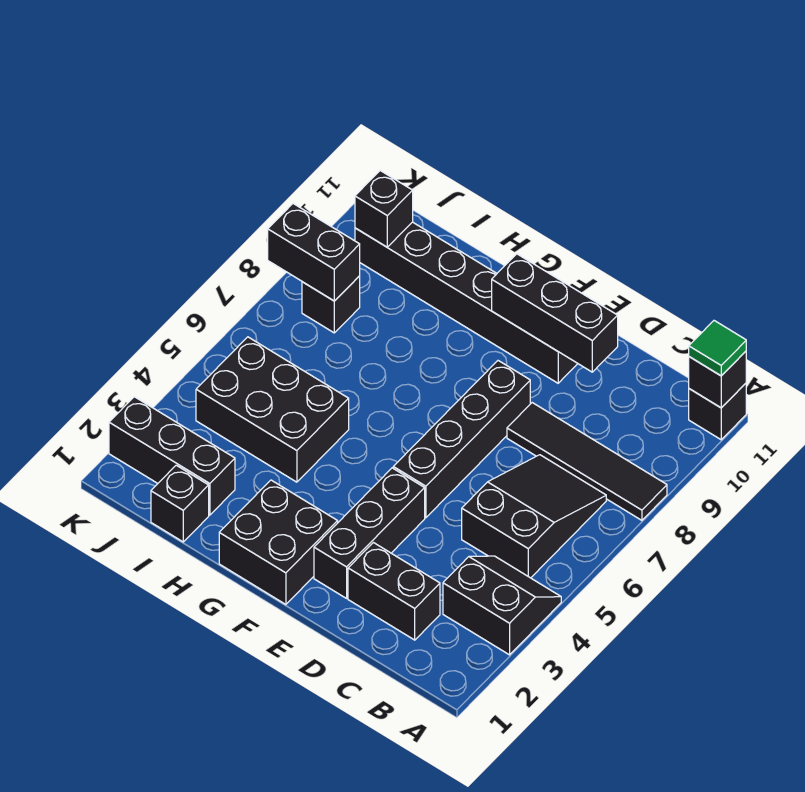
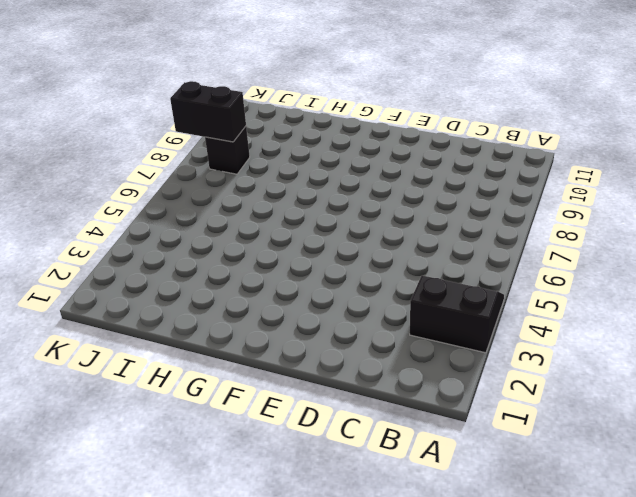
none -> black 1x4 tile [507,403,667,520]
none -> black 1x1 brick [689,383,746,440]
none -> black 2x3 slope [462,455,606,578]

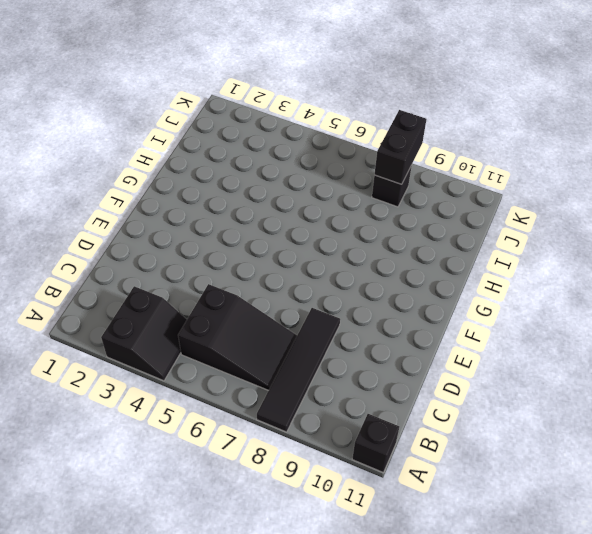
none -> black 1x2 brick [348,543,440,640]
none -> black 1x3 brick [314,468,425,598]
none -> black 1x4 brick [393,361,530,518]

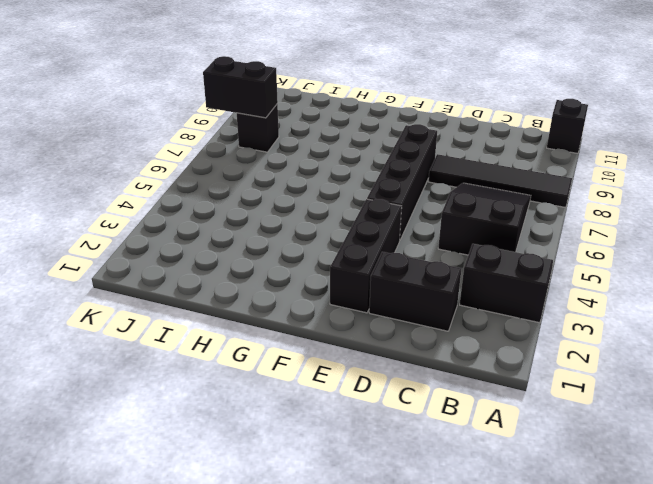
none -> black 1x6 brick [355,222,578,383]
none -> black 2x2 brick [219,480,338,604]
none -> black 2x3 brick [196,337,349,482]

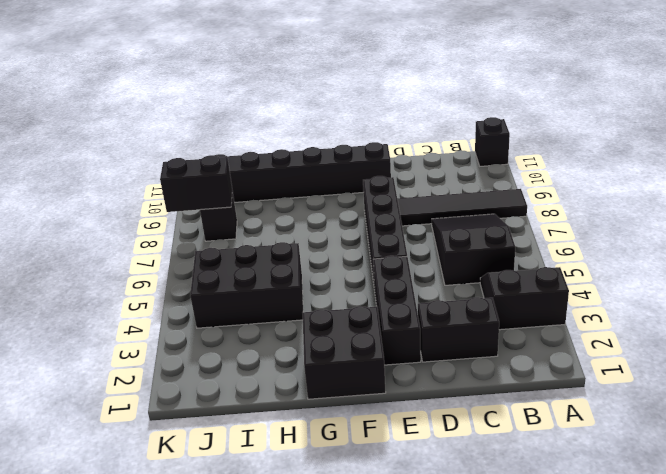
none -> black 1x1 brick [151,465,209,542]
none -> black 1x3 brick [109,397,235,515]
none -> black 1x1 brick [689,351,746,408]

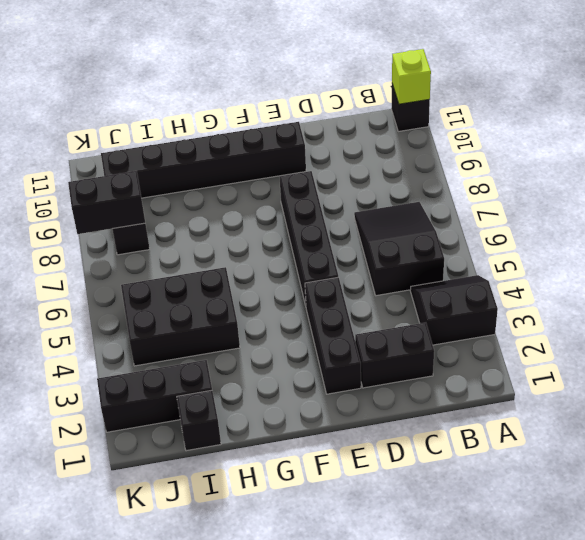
lime 1x1 brick [392,49,431,104] -> black 1x1 brick [689,351,746,408]
none -> black 1x4 tile [507,403,667,520]
none -> black 2x2 brick [219,480,338,604]
none -> black 1x3 brick [492,254,618,372]

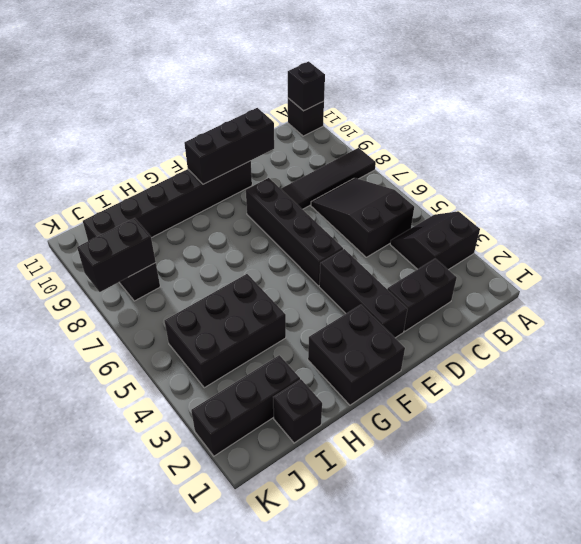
none -> black 1x1 brick [355,171,413,247]
none -> green 1x1 tile [689,321,746,376]

